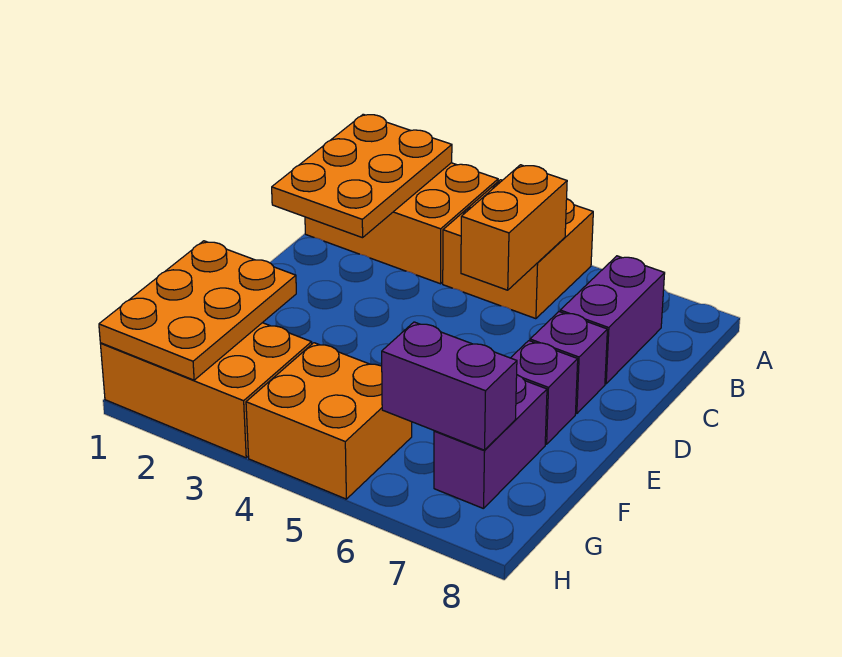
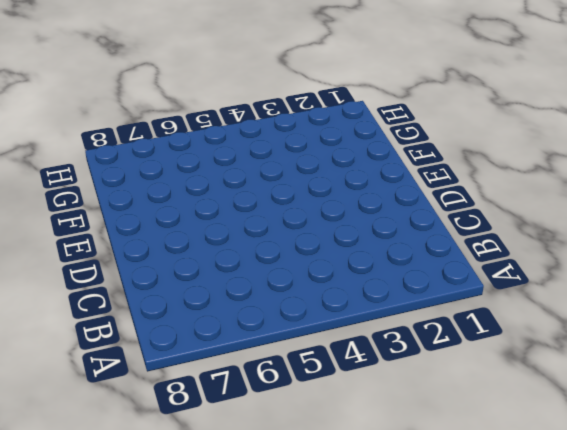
none -> orange 2x3 brick [305,163,498,284]
none -> orange 2x2 brick [443,180,593,319]
none -> purple 1x2 brick [560,256,665,384]

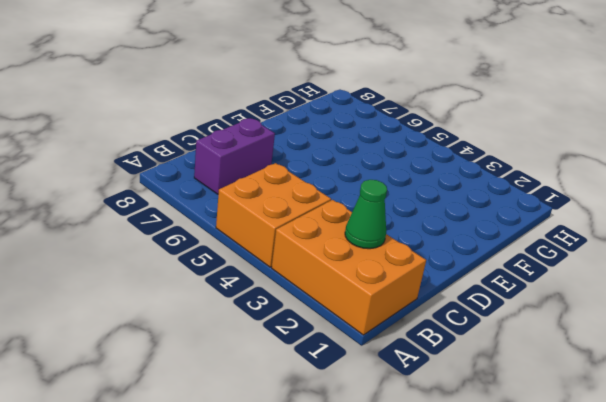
green 1x1 cone [345,180,387,249] -> orange 2x3 plate [272,114,452,238]
none -> purple 1x1 brick [530,312,607,414]
none -> purple 1x1 brick [511,341,578,444]
none -> purple 1x2 brick [434,375,547,509]

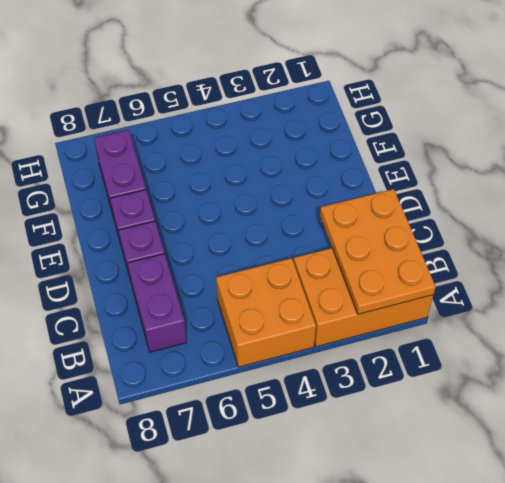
none -> orange 2x3 brick [100,323,312,458]
none -> orange 2x2 brick [246,343,412,499]
none -> orange 1x2 brick [461,165,567,290]

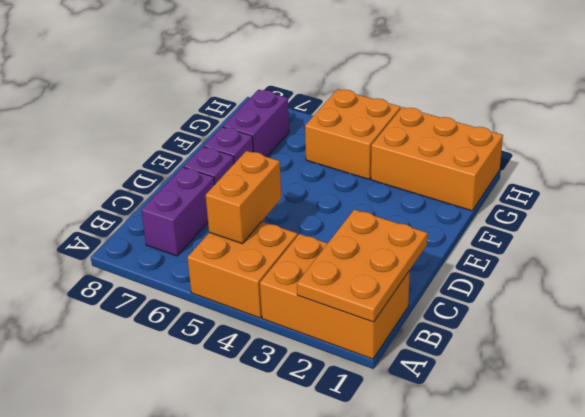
none -> orange 2x3 plate [99,241,296,380]
none -> purple 1x2 brick [382,322,517,450]

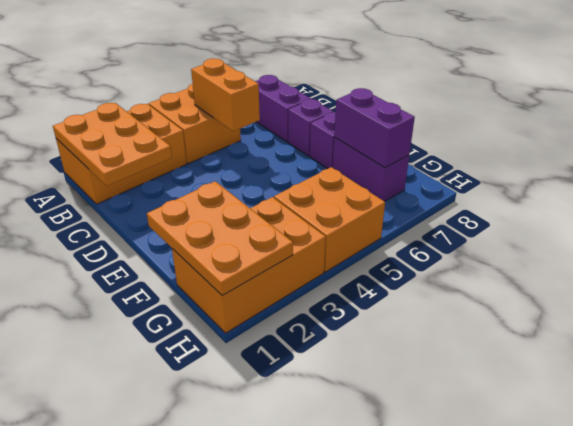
purple 1x2 brick [334,88,415,168] -> purple 1x2 brick turned to [382,322,517,450]

